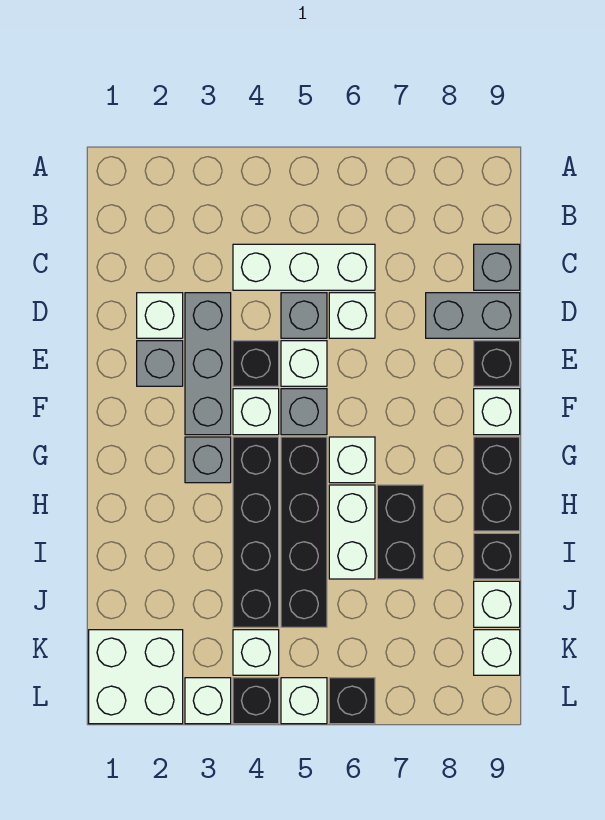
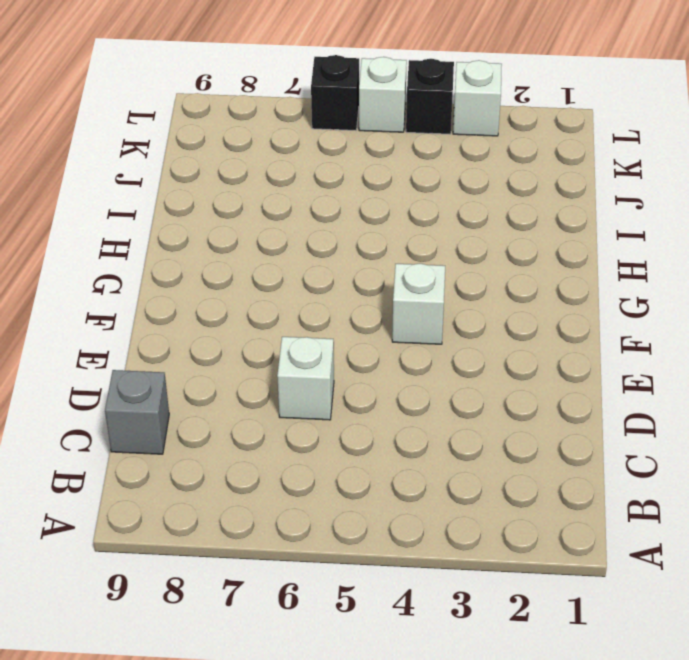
none -> white 1x3 brick [233,244,375,290]
none -> white 1x1 brick [137,293,183,338]
none -> grey 1x3 brick [185,293,231,435]
none -> grey 1x1 brick [281,293,327,338]

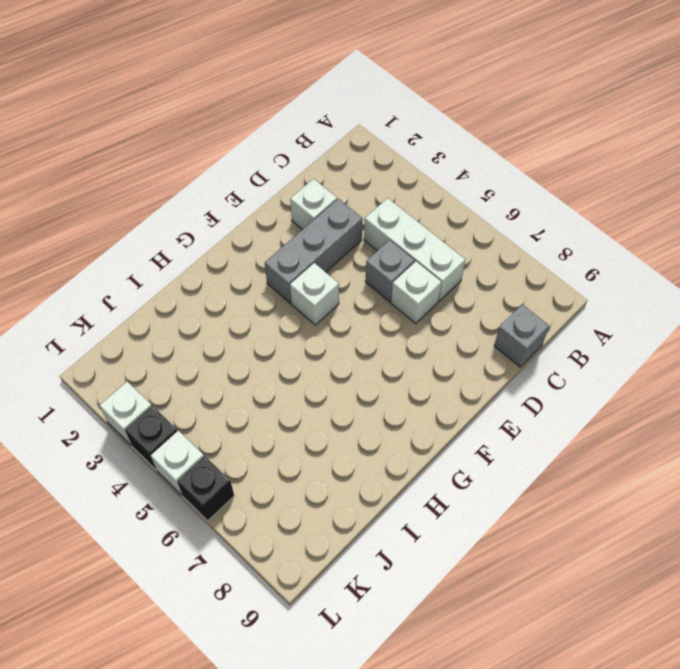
none -> grey 1x2 brick [426,293,520,338]
none -> grey 1x1 brick [137,341,183,386]
none -> black 1x1 brick [233,341,279,386]
none -> white 1x1 brick [281,341,327,386]

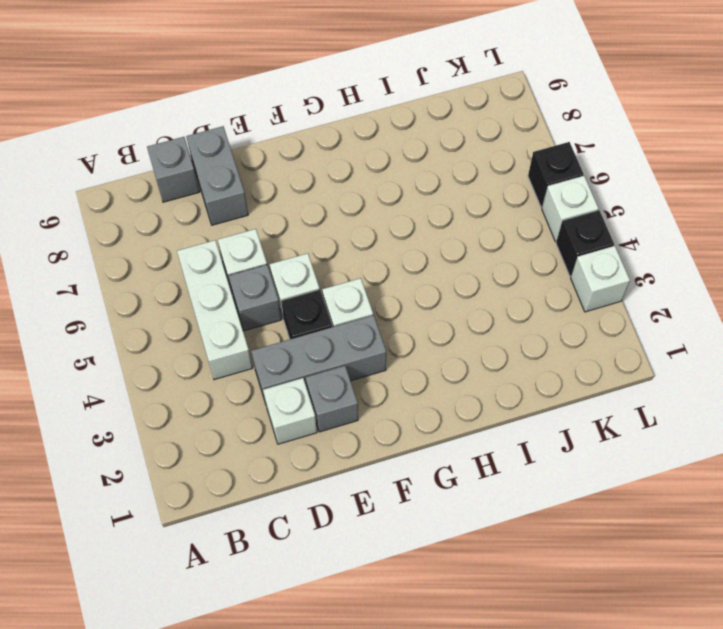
none -> black 1x1 brick [474,341,520,386]
none -> grey 1x1 brick [281,389,327,435]
none -> white 1x1 brick [474,389,520,435]
none -> grey 1x1 brick [185,437,231,483]

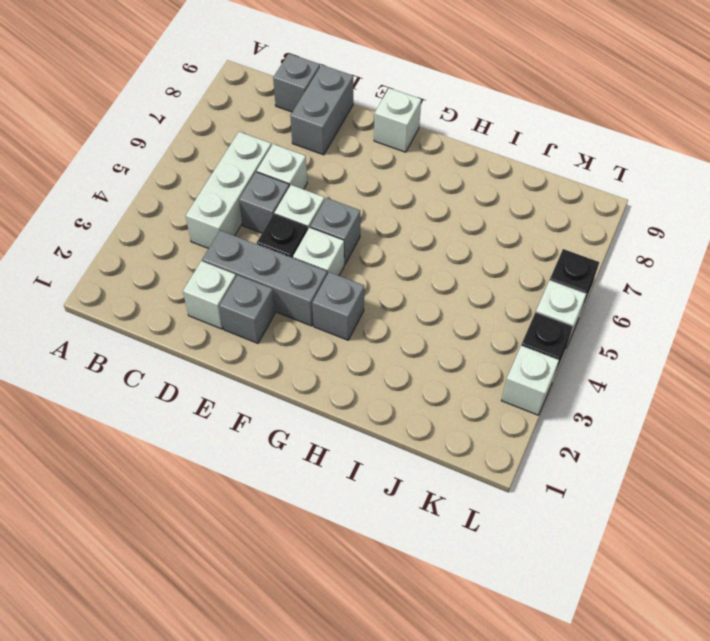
none -> black 1x1 brick [474,341,520,386]
none -> black 1x4 brick [233,437,279,627]
none -> black 1x4 brick [281,437,327,627]
none -> white 1x1 brick [329,437,375,483]

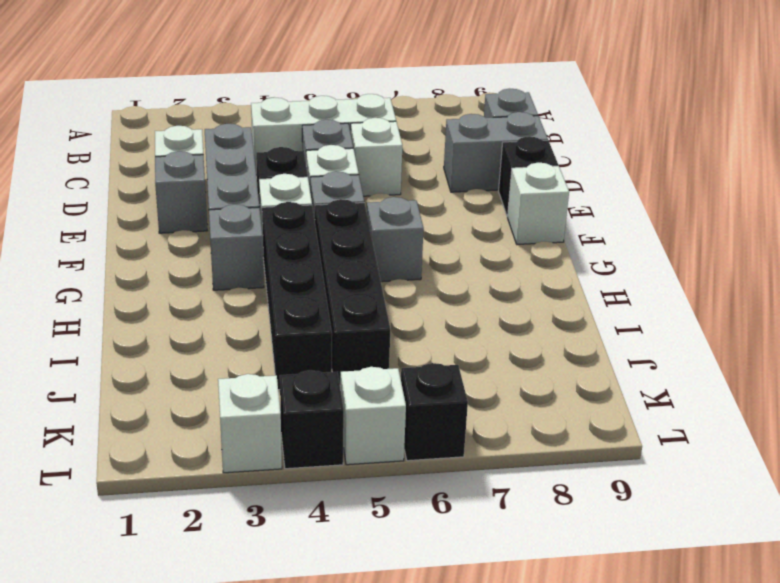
grey 1x1 brick [367,197,424,282] -> white 1x1 brick [329,437,375,483]
none -> black 1x2 brick [474,437,520,531]
none -> white 1x2 brick [329,485,375,579]
none -> black 1x2 brick [377,485,423,579]
none -> black 1x1 brick [474,533,520,579]

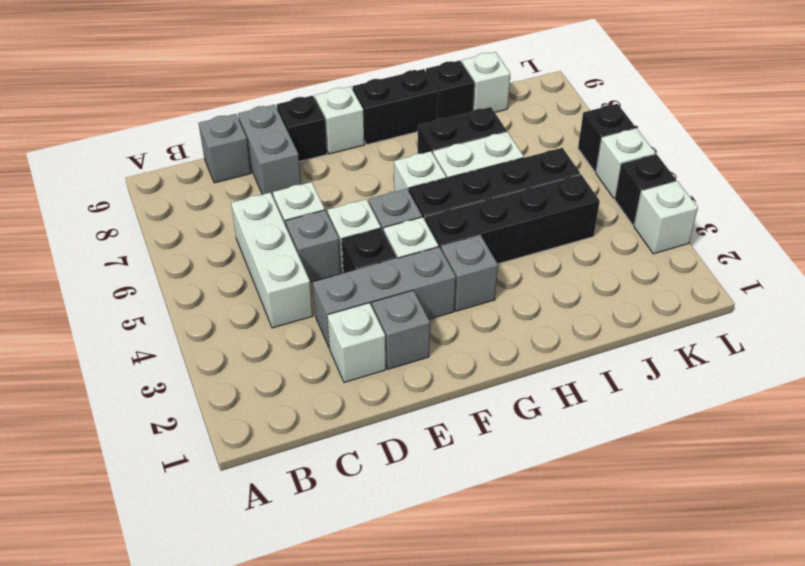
none -> white 2x2 brick [89,630,183,724]
none -> white 1x1 brick [233,630,279,675]
none -> white 1x1 brick [474,630,520,675]

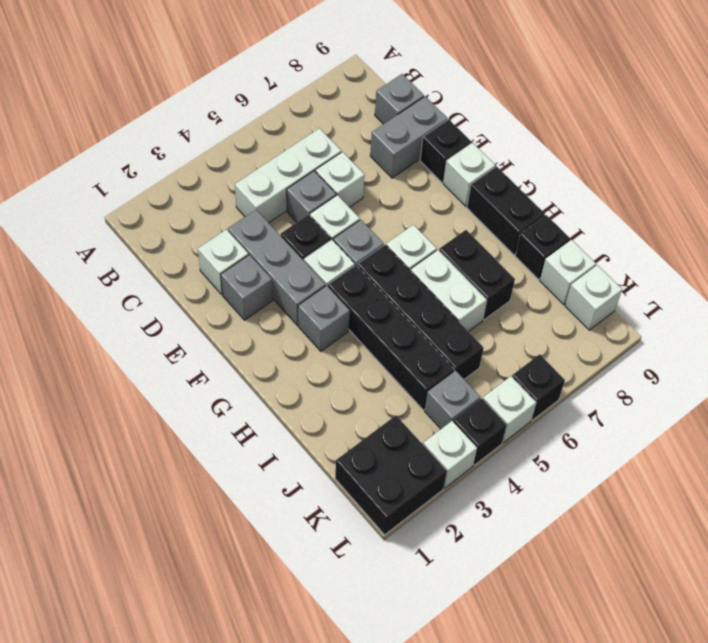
black 2x2 brick [335,416,447,535] -> white 2x2 brick [89,630,183,724]
grey 1x1 brick [425,371,480,429] -> white 1x1 brick [233,630,279,675]

